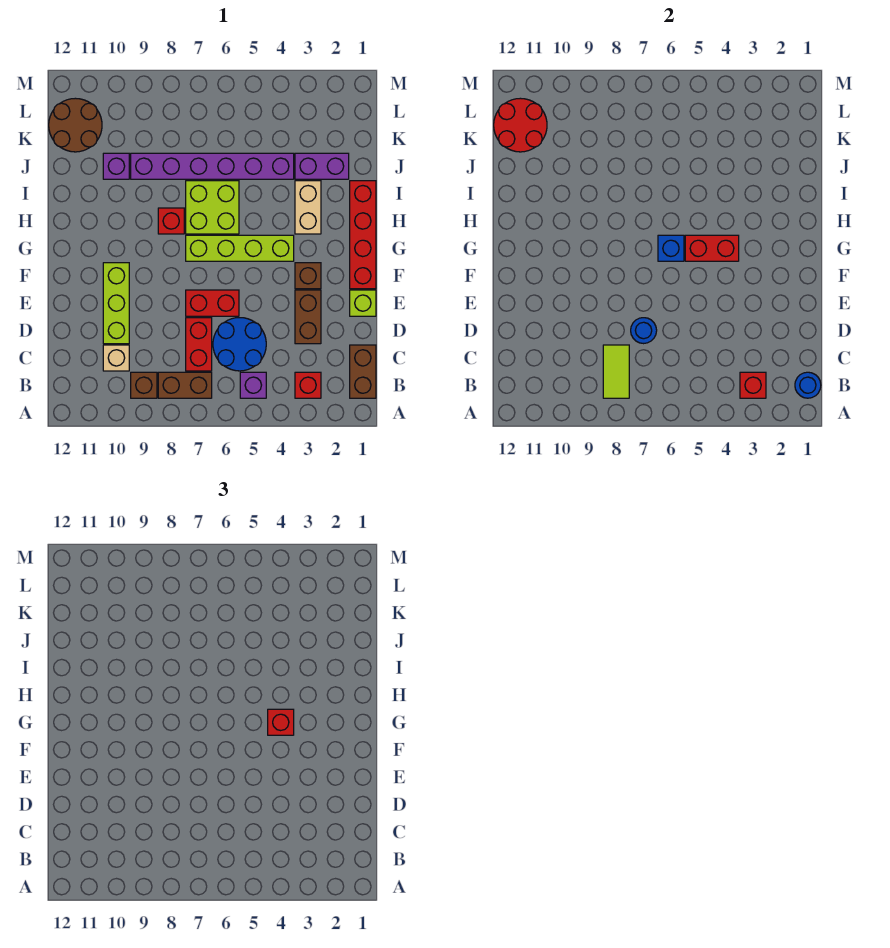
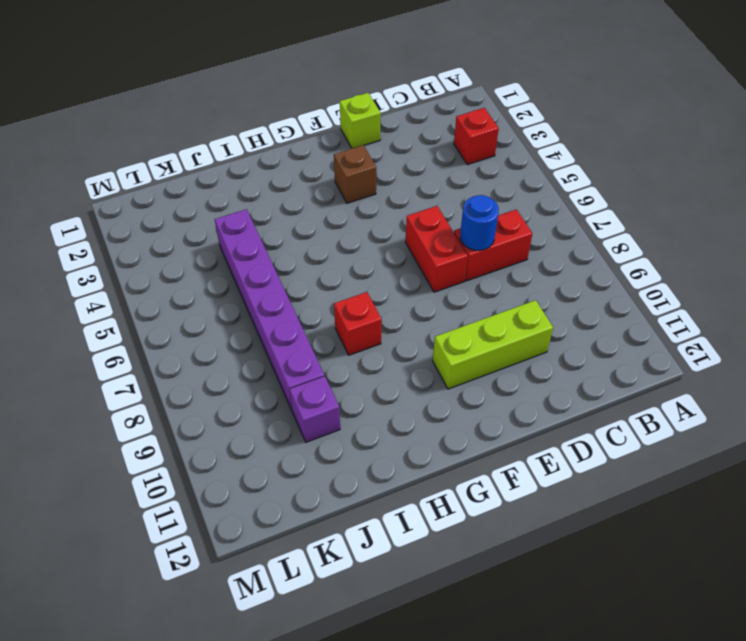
none -> brown 1x2 brick [350,345,376,398]
none -> purple 1x1 brick [240,372,266,398]
none -> brown 1x2 brick [158,372,212,398]
none -> brown 1x1 brick [131,372,157,398]

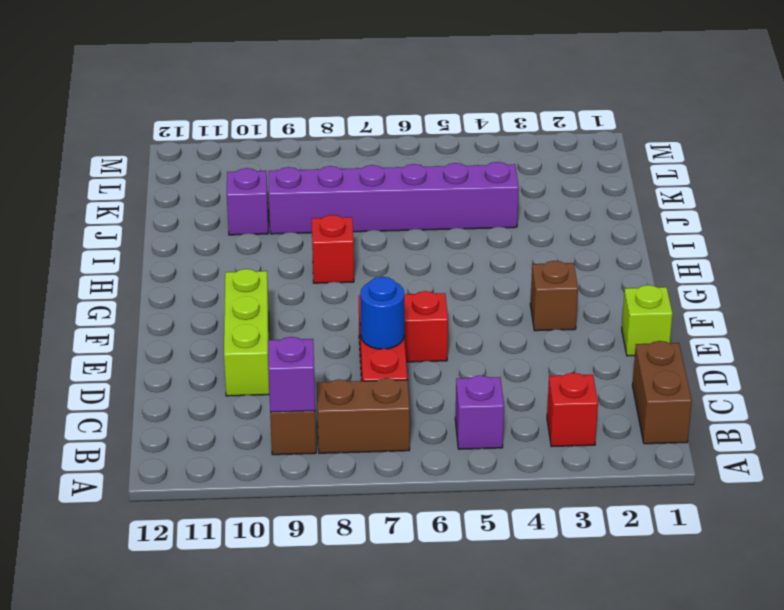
purple 1x1 brick [268,337,315,412] -> none
none -> blue 2x2 round brick [213,318,266,371]
none -> tan 1x1 brick [103,345,129,371]
none -> brown 1x2 brick [295,290,321,344]
none -> red 1x4 brick [350,181,376,289]

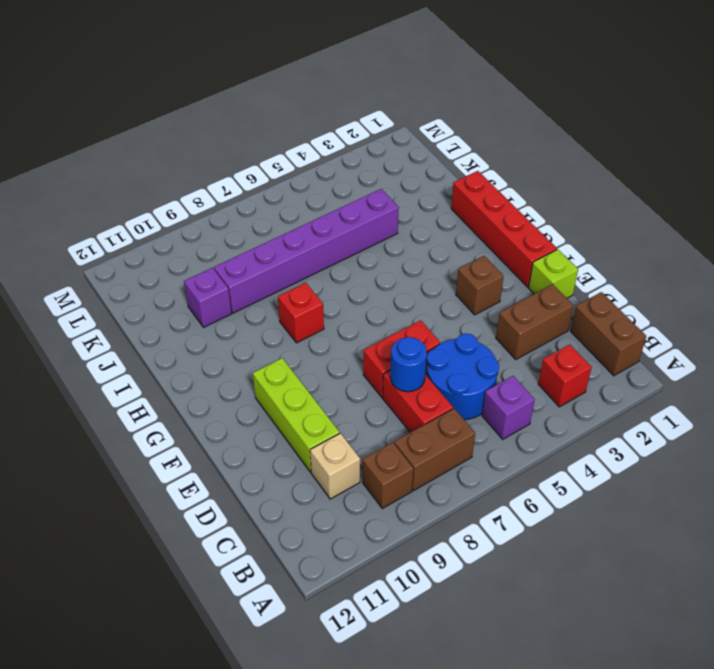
brown 1x2 brick [496,284,574,359] -> brown 1x2 brick turned to [295,290,321,344]
none -> lime 1x4 brick [186,235,294,261]
none -> tan 1x2 brick [295,181,321,234]
none -> lime 2x2 brick [186,181,239,234]
none -> purple 1x2 brick [295,153,349,179]

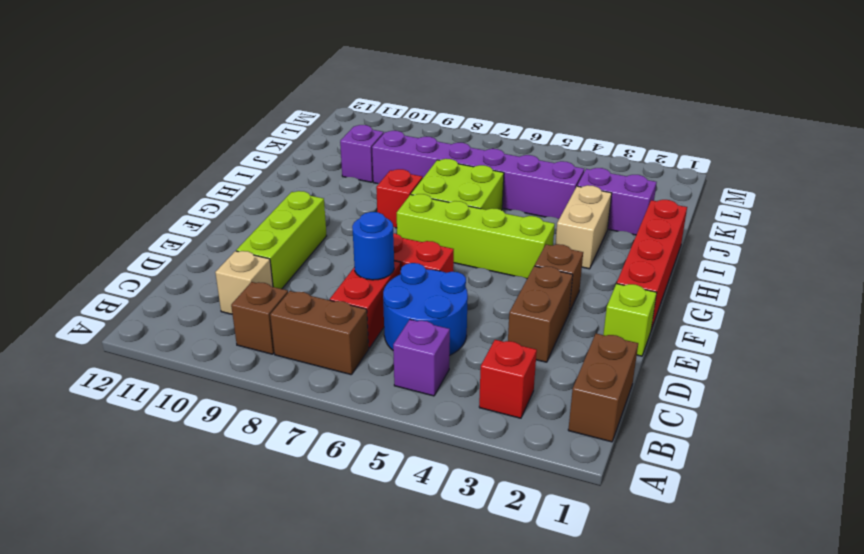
none -> brown 2x2 round brick [49,98,102,152]
none -> blue 1x1 round brick [795,372,821,398]
none -> red 1x1 brick [740,372,766,398]
none -> lime 1x2 tile [603,345,629,398]

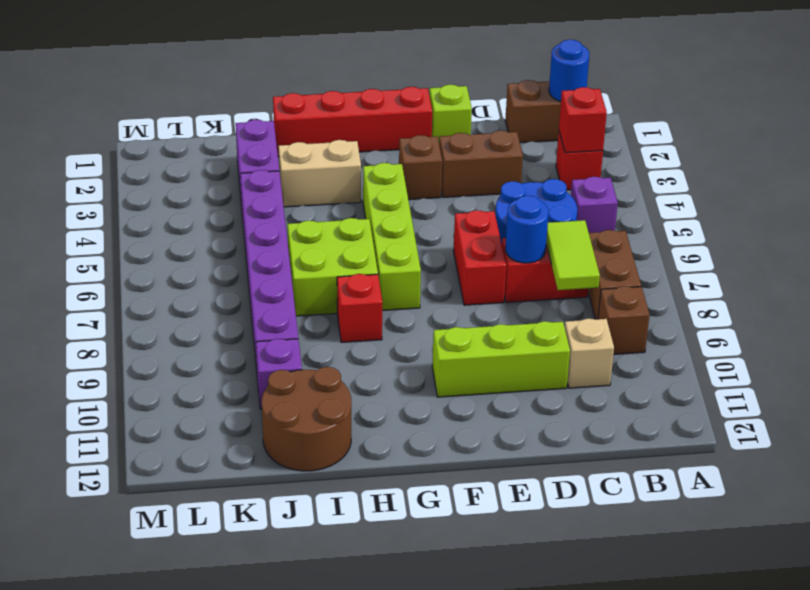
lime 1x2 tile [546,220,600,290] -> lime 1x2 tile turned to [603,345,629,398]
brown 2x2 round brick [262,367,351,471] -> brown 2x2 round brick moved to [49,98,102,152]
none -> red 1x2 brick [685,235,739,261]
none -> blue 1x1 brick [658,235,684,261]
none -> red 2x2 round brick [494,98,547,152]
none -> red 1x1 brick [268,709,294,735]

